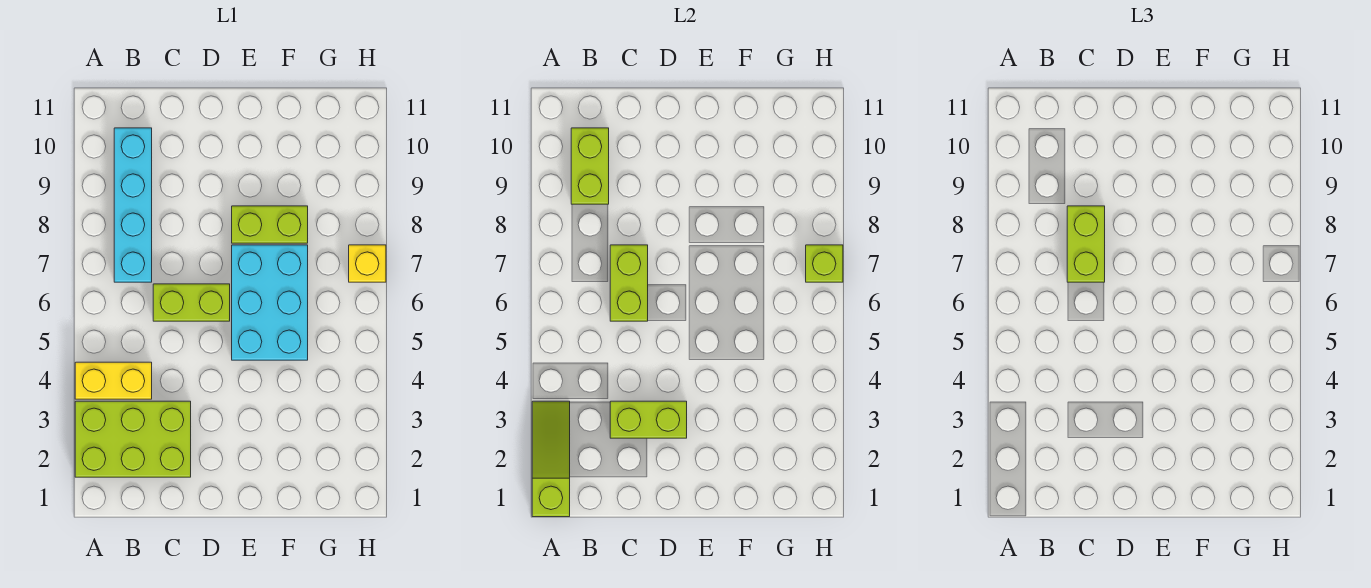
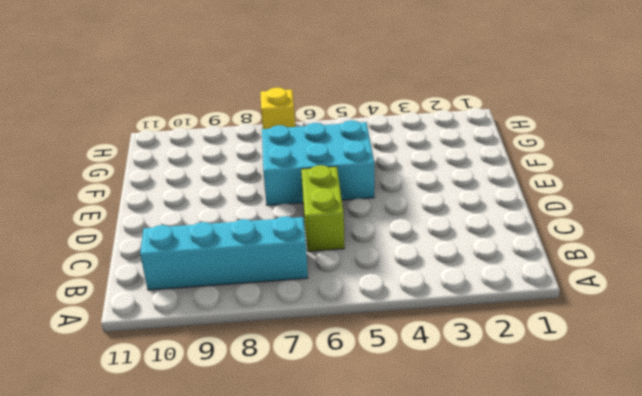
none -> lime 2x3 brick [75,401,191,477]
none -> yellow 1x2 brick [75,362,152,399]
none -> lime 1x2 brick [232,206,308,243]

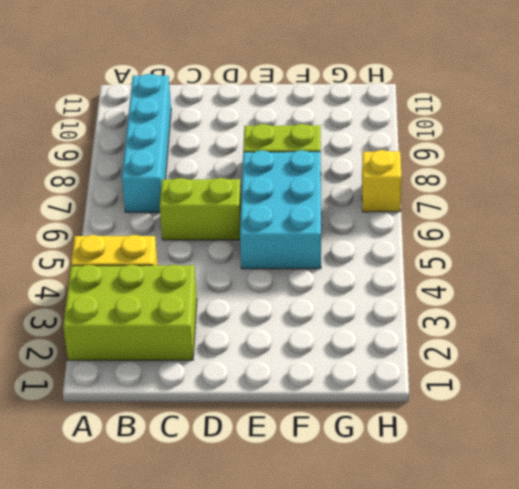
none -> lime 1x3 slope [532,401,570,517]
none -> lime 1x2 brick [571,128,609,204]
none -> lime 1x2 brick [610,401,687,438]

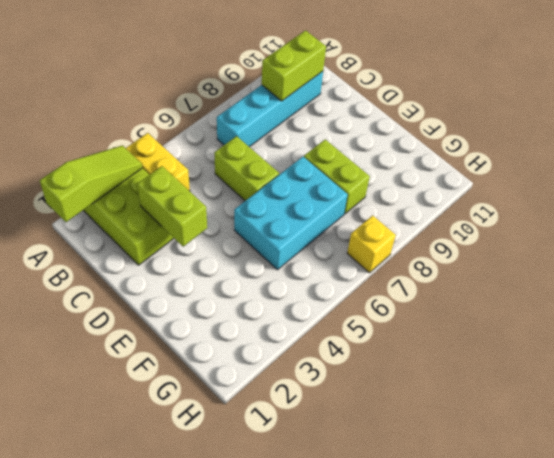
none -> lime 1x2 brick [610,245,648,321]
none -> lime 1x1 brick [806,245,843,282]
none -> lime 1x2 brick [1067,206,1105,282]

